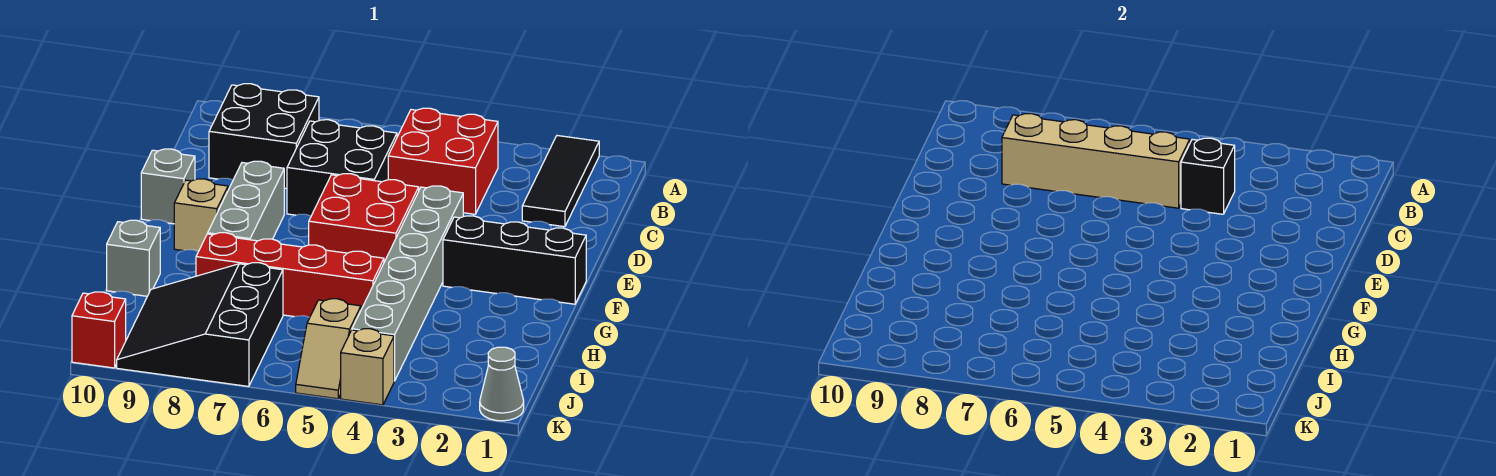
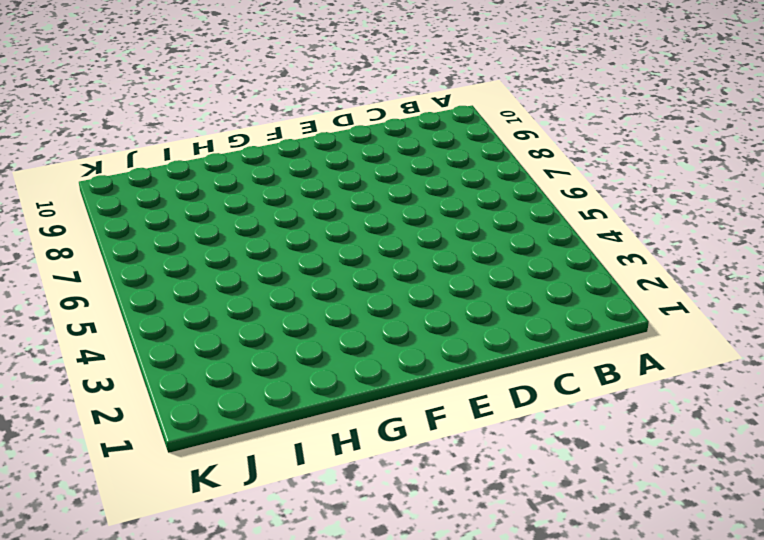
none -> black 1x3 tile [522,136,599,227]
none -> red 2x2 brick [388,108,498,214]
none -> black 2x2 brick [209,84,319,189]

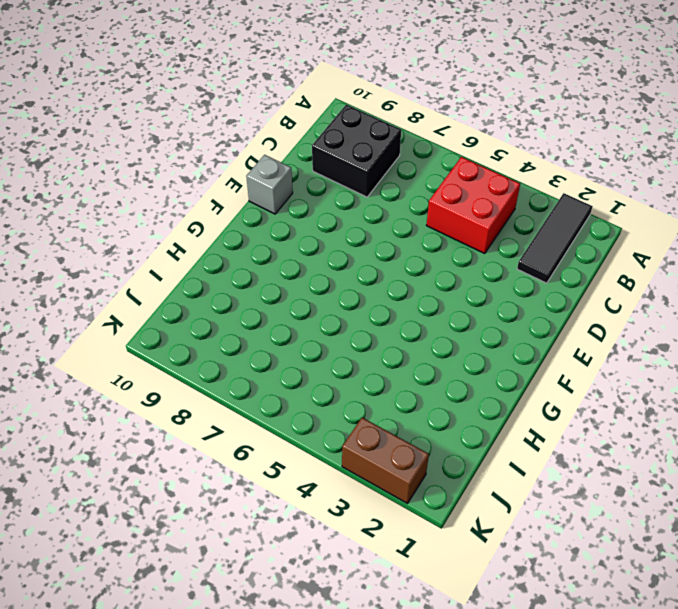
brown 1x2 brick [342,418,429,503] -> none
none -> black 2x2 brick [287,120,397,216]
none -> grey 1x6 brick [352,186,463,381]
none -> red 2x2 brick [309,174,419,262]

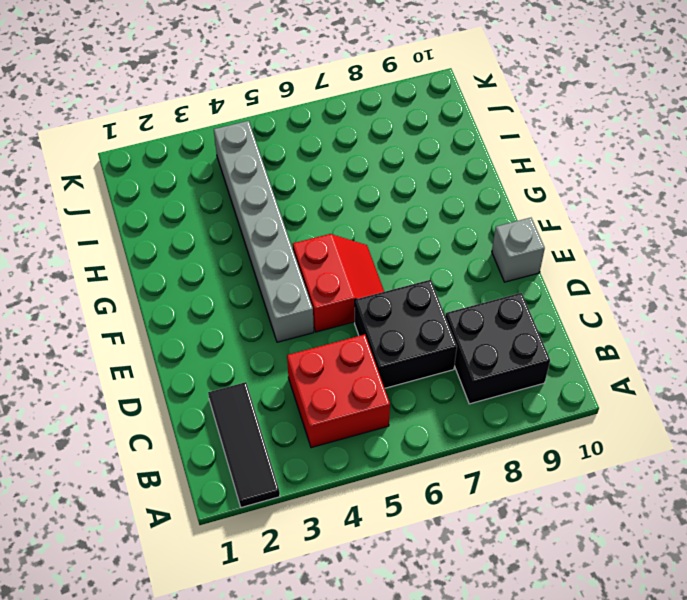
red 2x2 slope [293,234,384,332] -> red 2x2 brick [309,174,419,262]
none -> grey 1x3 brick [208,161,284,241]
none -> black 1x3 brick [443,216,586,304]
none -> tan 1x1 brick [174,179,228,251]

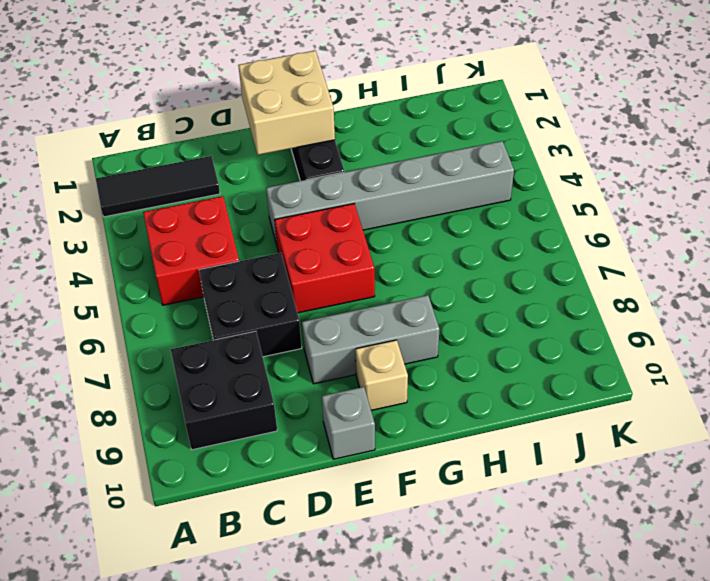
tan 2x2 brick [238,51,335,155] -> none
none -> red 1x4 brick [196,233,384,317]
none -> grey 1x1 brick [107,220,160,296]
none -> black 3x3 slope [117,263,283,386]

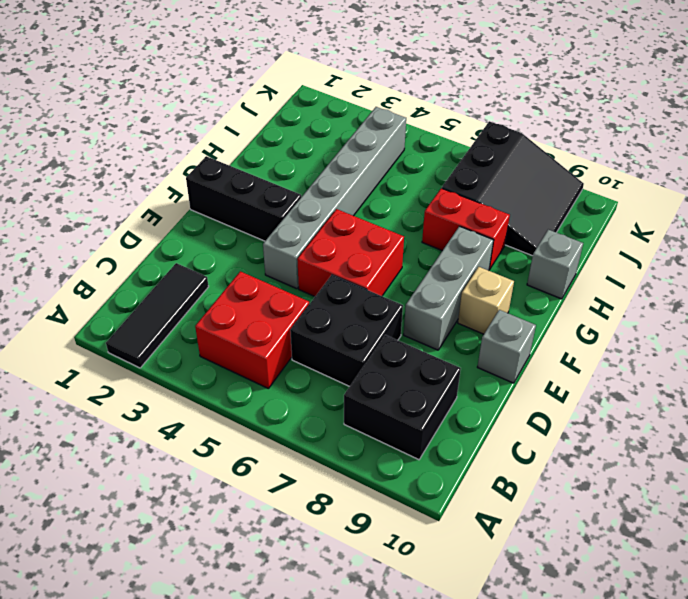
red 1x2 brick [422,188,510,270] -> red 1x4 brick [196,233,384,317]
none -> tan 1x2 slope [296,299,361,399]
none -> grey 1x1 cone [480,347,524,421]
none -> tan 1x1 brick [341,329,394,405]

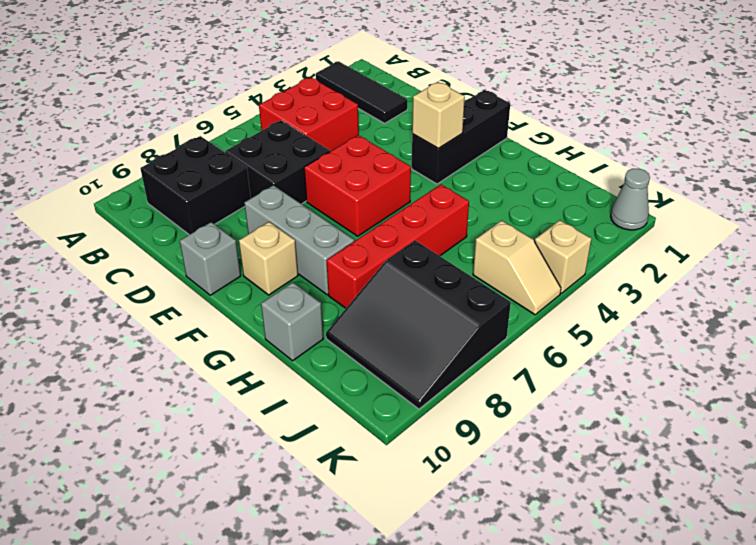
tan 1x1 brick [412,82,465,149] -> none
none -> grey 1x6 brick [352,186,463,381]
none -> red 1x1 brick [72,292,126,368]
none -> black 1x1 brick [1181,138,1235,214]

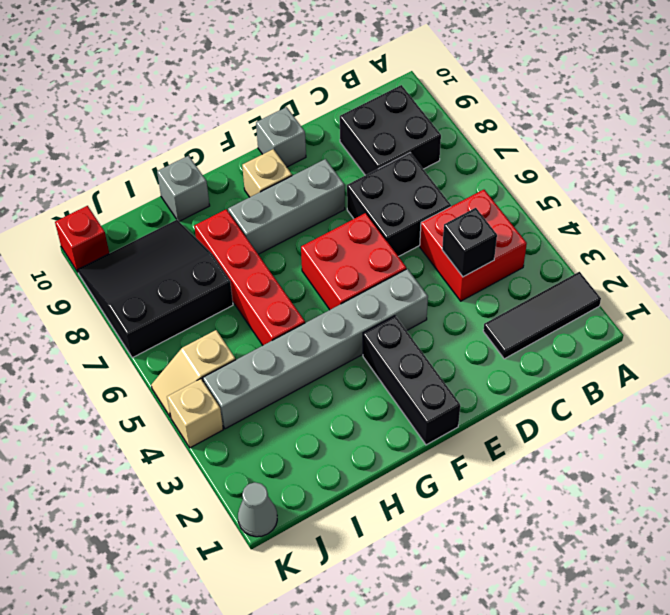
none -> tan 1x4 brick [1002,114,1190,208]

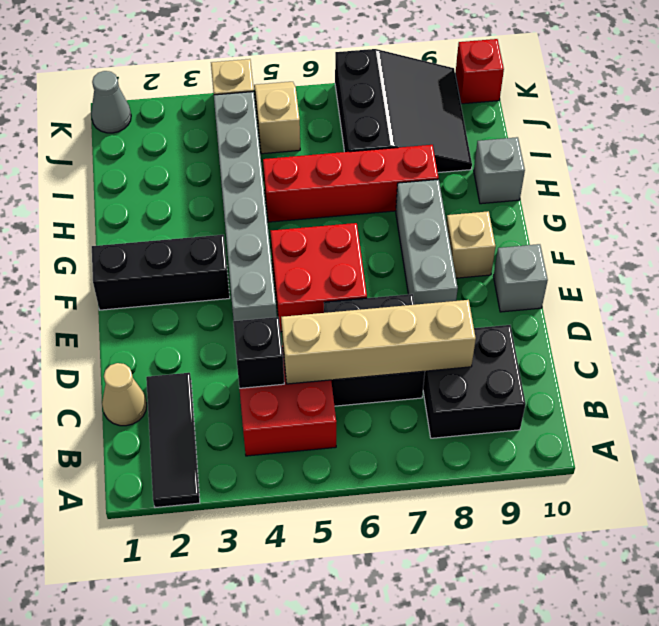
tan 1x1 cone [102,363,147,426] -> none

